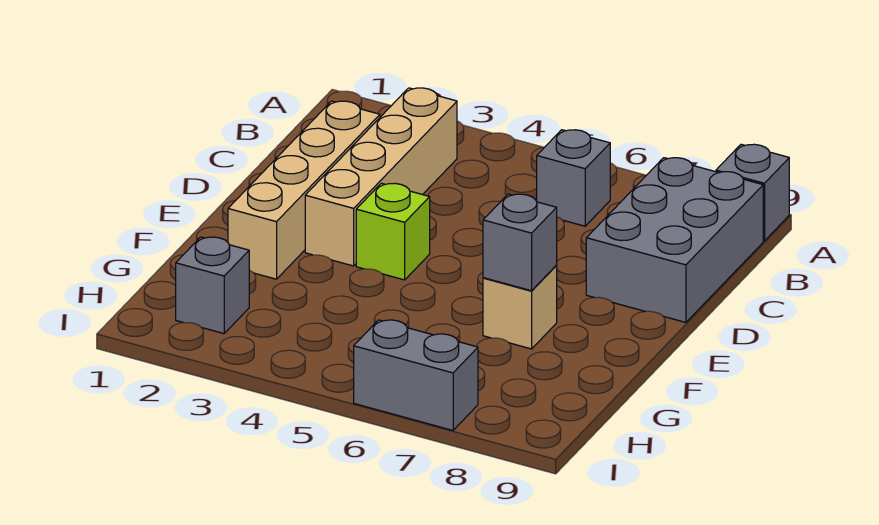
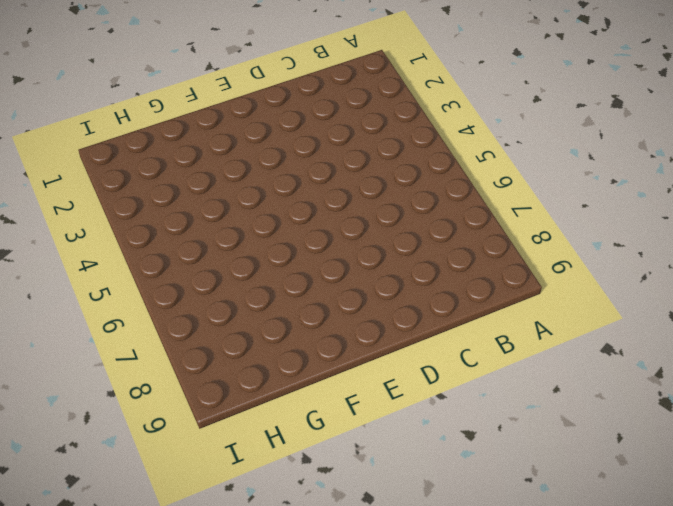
none -> grey 1x1 brick [716,144,789,241]
none -> tan 1x4 brick [305,88,457,266]

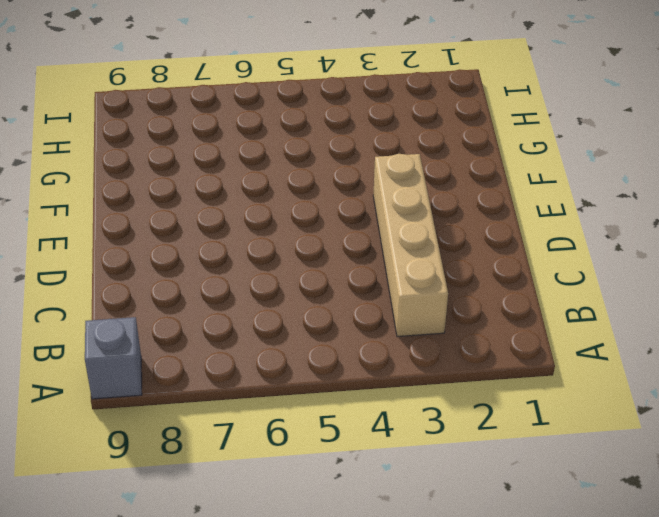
none -> grey 1x1 brick [537,130,610,226]
none -> grey 2x3 brick [586,158,763,322]

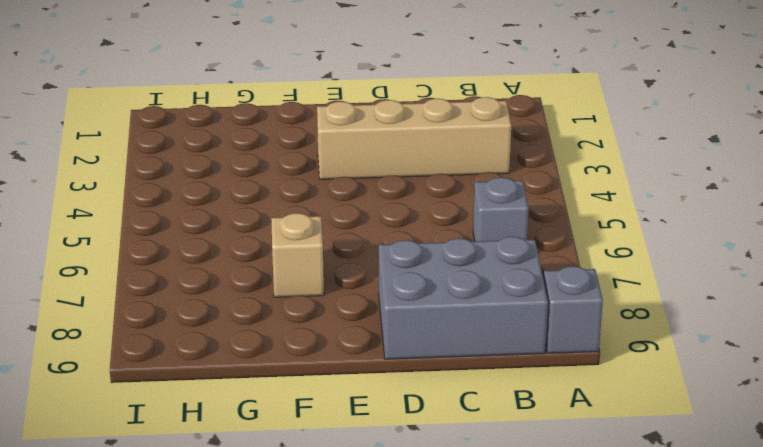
none -> tan 1x4 brick [228,101,380,279]
none -> lime 1x1 brick [356,183,430,280]

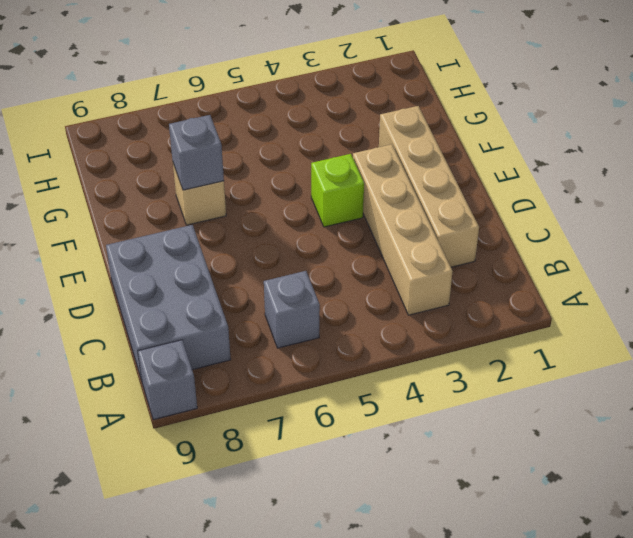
none -> grey 1x1 brick [176,237,249,334]
none -> grey 1x2 brick [354,320,478,430]

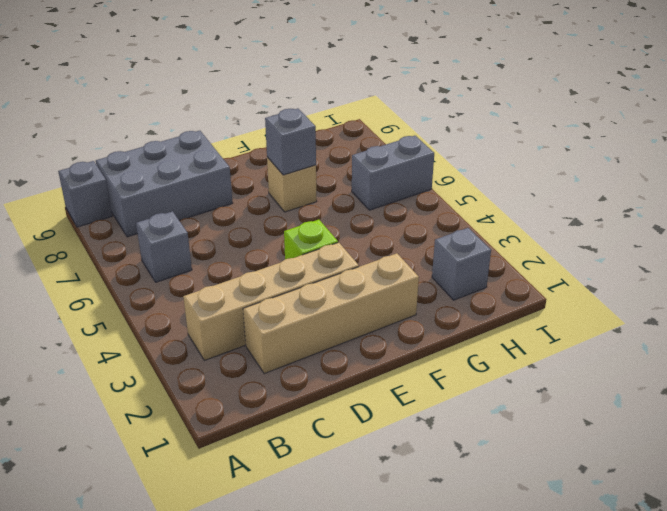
grey 1x2 brick [352,136,434,210] -> grey 1x2 brick turned to [354,320,478,430]

